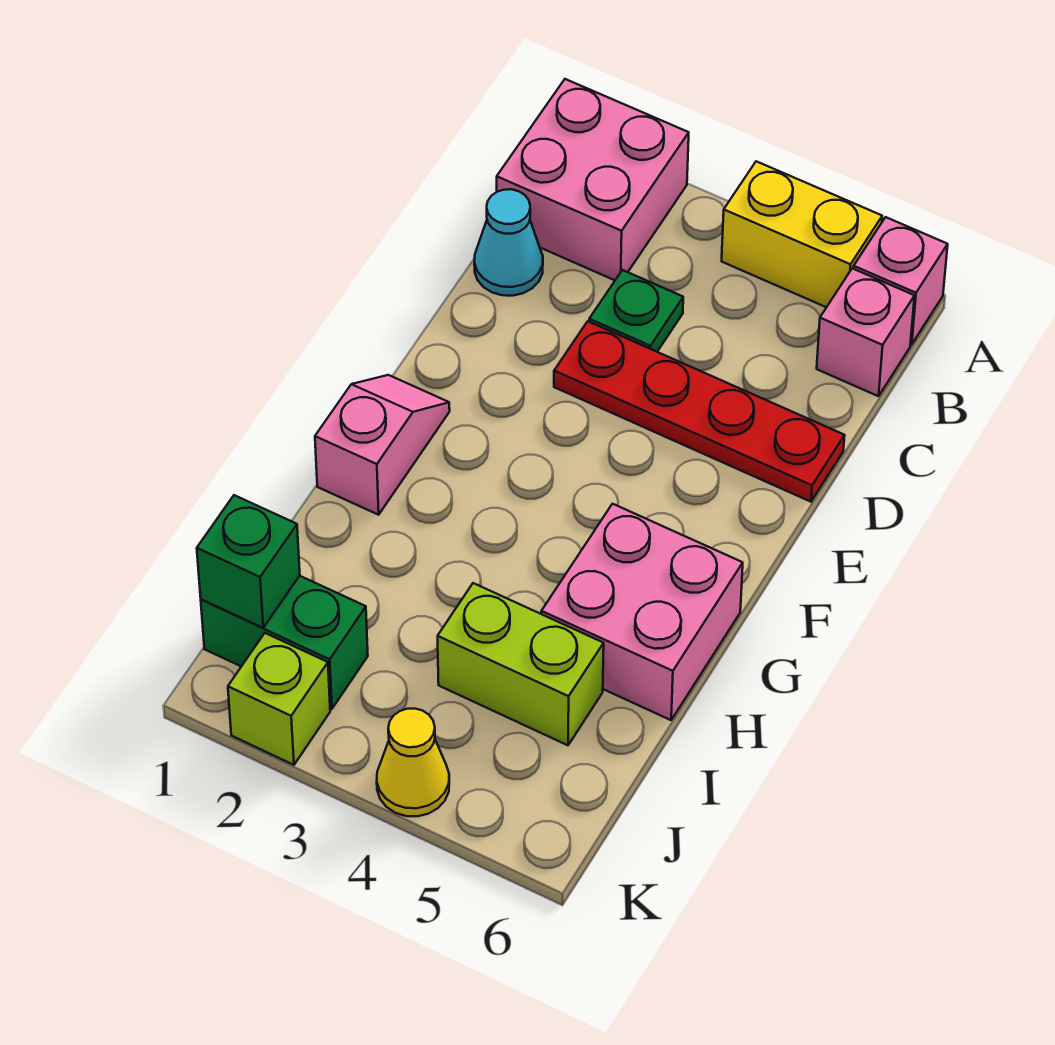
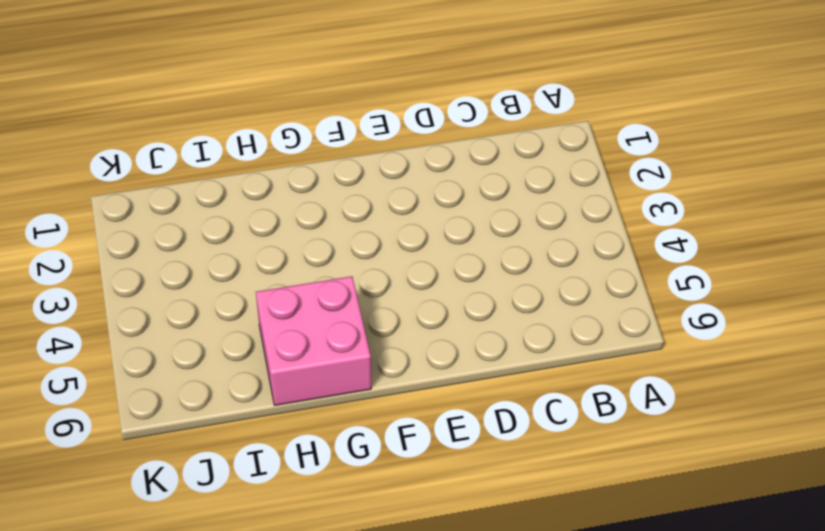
none -> pink 2x2 brick [497,79,689,280]
none -> yellow 1x2 brick [722,161,882,307]
none -> pink 1x1 brick [854,217,948,344]

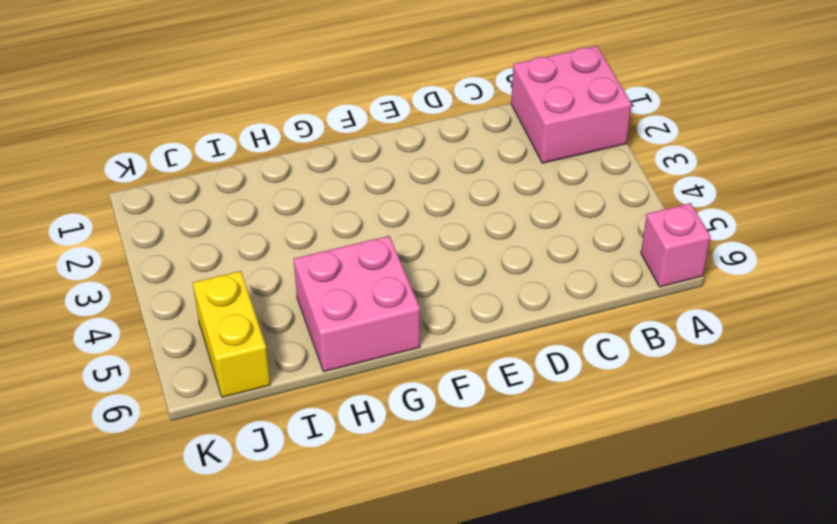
yellow 1x2 brick [193,271,270,397] -> yellow 1x2 brick moved to [722,161,882,307]
none -> pink 1x1 brick [817,268,914,396]
none -> cyan 1x1 cone [474,189,543,296]
none -> green 1x1 plate [589,270,683,352]

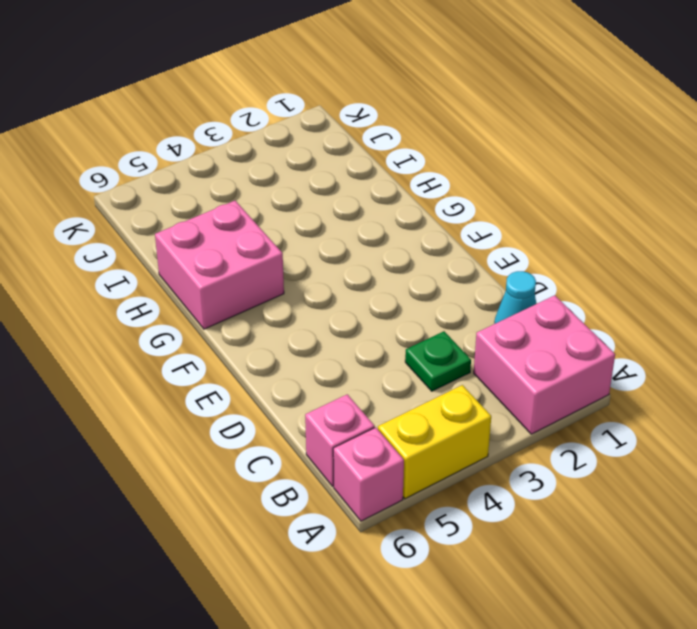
none -> red 1x4 plate [554,321,845,502]
none -> pink 1x2 slope [315,375,450,515]
none -> lime 1x2 brick [438,583,604,745]

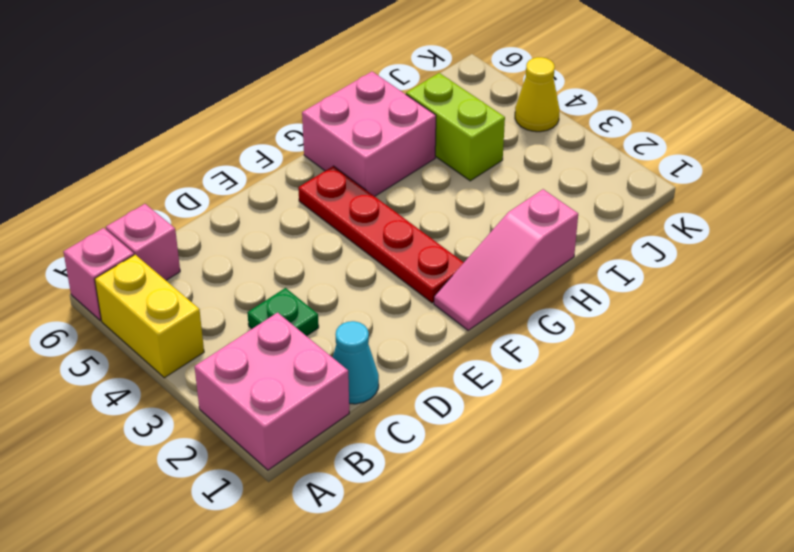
pink 1x3 slope [434,189,578,330] -> pink 1x2 slope [315,375,450,515]
red 1x4 plate [298,166,464,303] -> red 1x4 plate moved to [554,321,845,502]
none -> green 1x2 brick [201,576,368,709]
none -> lime 1x1 brick [228,633,330,765]
none -> green 1x1 brick [197,495,300,628]

